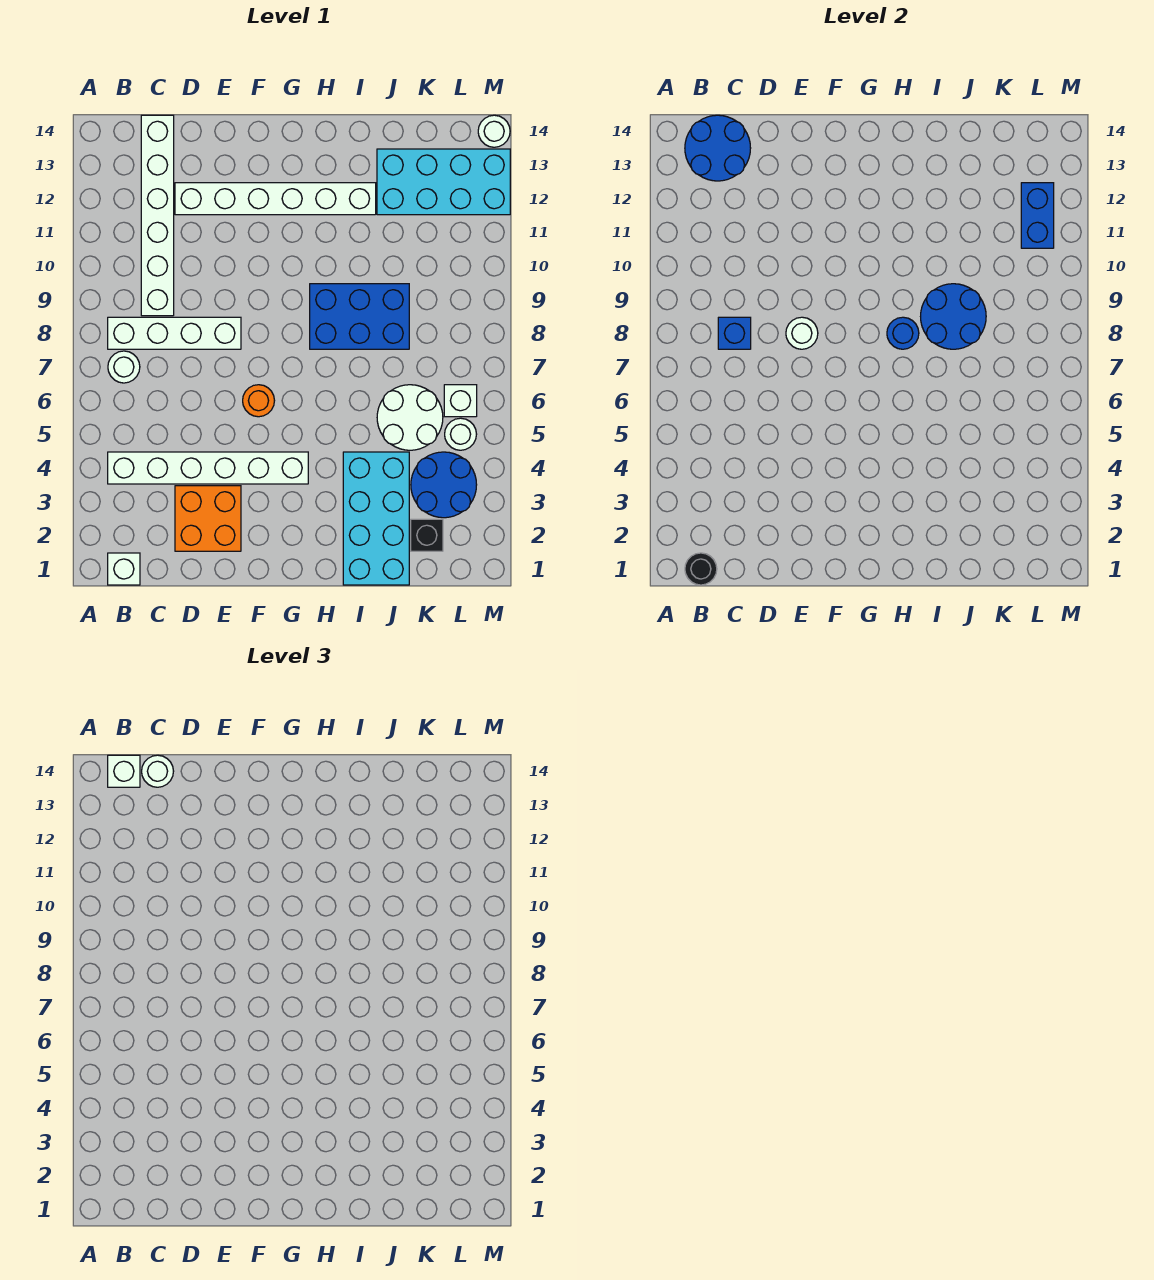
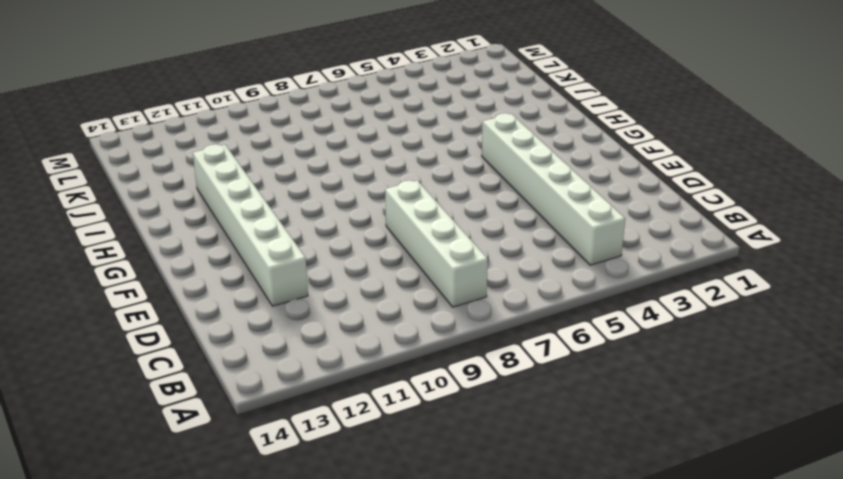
none -> white 1x1 brick [108,553,140,585]
none -> white 1x1 round brick [108,351,140,383]
none -> white 1x6 brick [141,115,174,316]

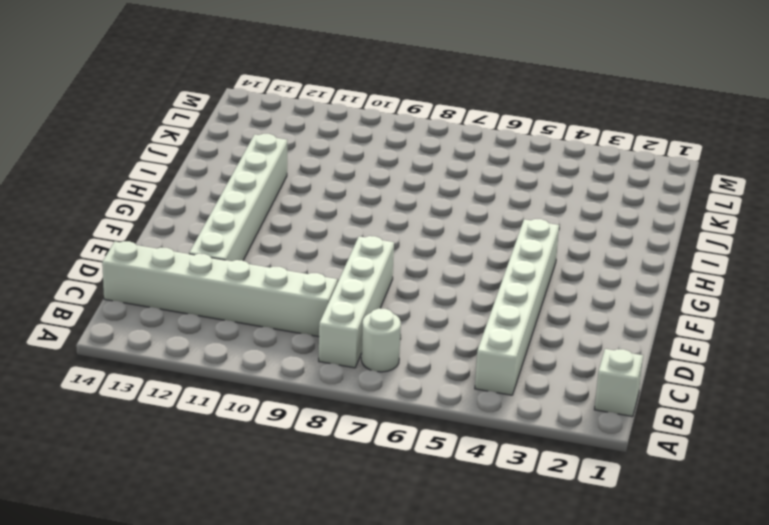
none -> orange 2x2 brick [175,486,241,551]
none -> orange 1x1 round brick [243,385,275,417]
none -> blue 2x3 brick [310,284,409,349]

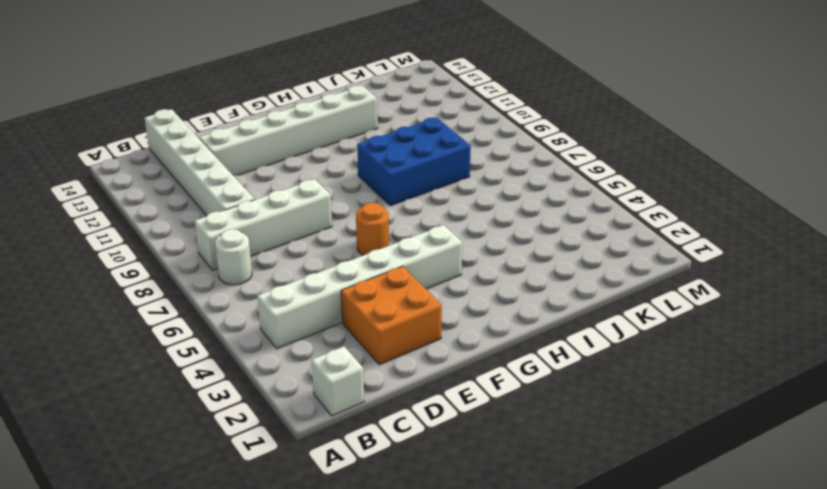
none -> cyan 2x4 brick [343,452,409,585]
none -> white 2x2 round brick [377,385,443,450]
none -> cyan 2x4 brick [377,149,510,215]

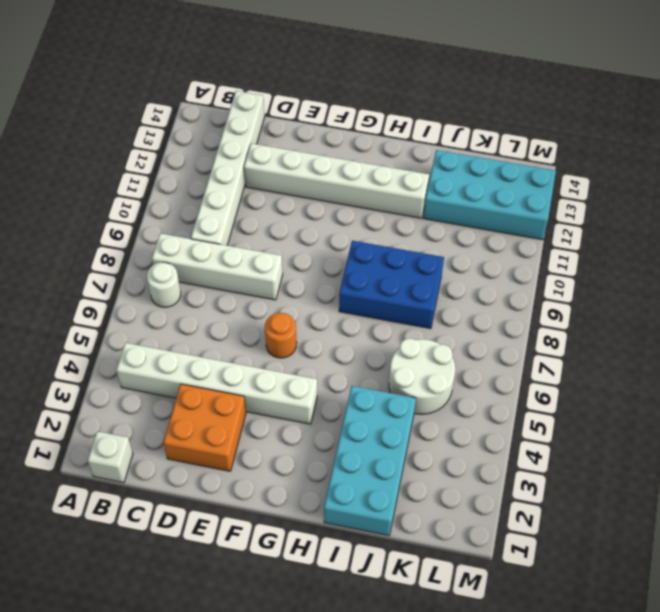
none -> black 1x1 brick [411,519,443,551]
none -> blue 2x2 round brick [411,452,477,518]
none -> white 1x1 round brick [445,418,477,450]

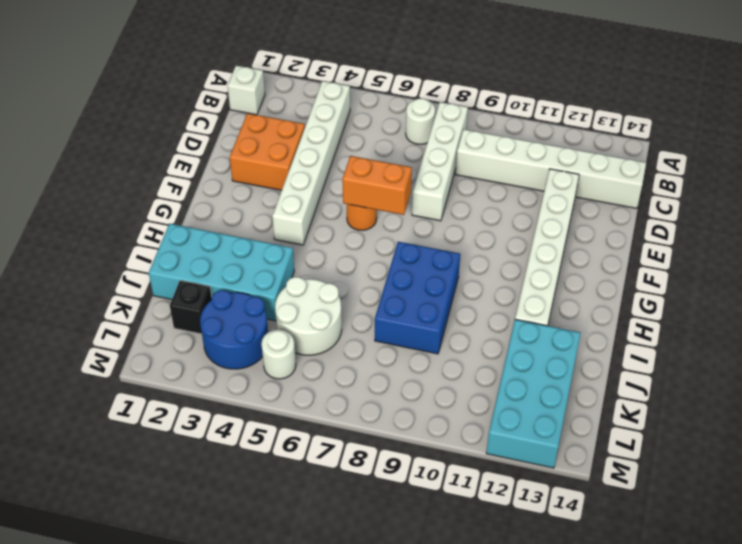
orange 1x2 brick [342,156,412,215] -> none
none -> white 1x1 brick [444,385,477,417]
none -> white 1x1 round brick [478,115,510,147]
none -> black 1x1 round brick [685,553,717,585]

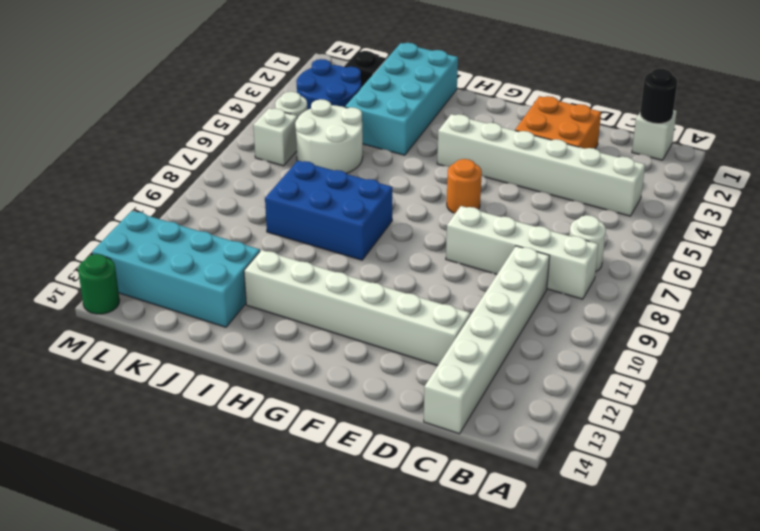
green 1x1 round brick [78,254,120,314] -> white 1x1 round brick [478,115,510,147]
none -> blue 2x2 round brick [685,115,751,181]
none -> blue 1x1 brick [718,317,751,349]
none -> white 1x1 round brick [786,317,818,349]

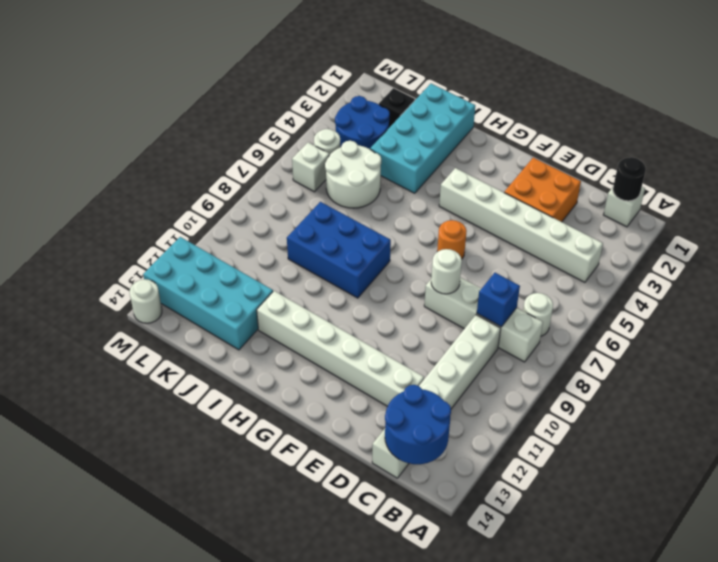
none -> blue 1x1 round brick [887,317,919,349]
none -> blue 2x2 round brick [921,284,986,349]
none -> blue 1x2 brick [1021,183,1054,248]

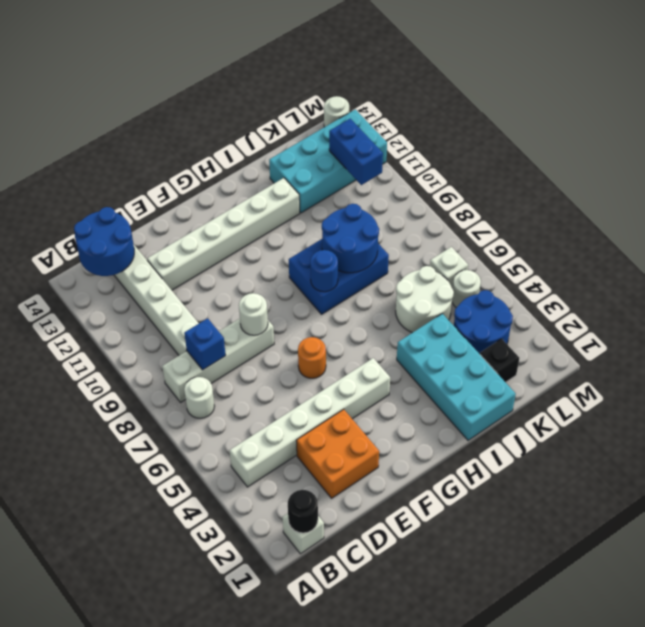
none -> white 1x1 brick [108,755,140,787]
none -> white 1x1 round brick [142,755,174,787]

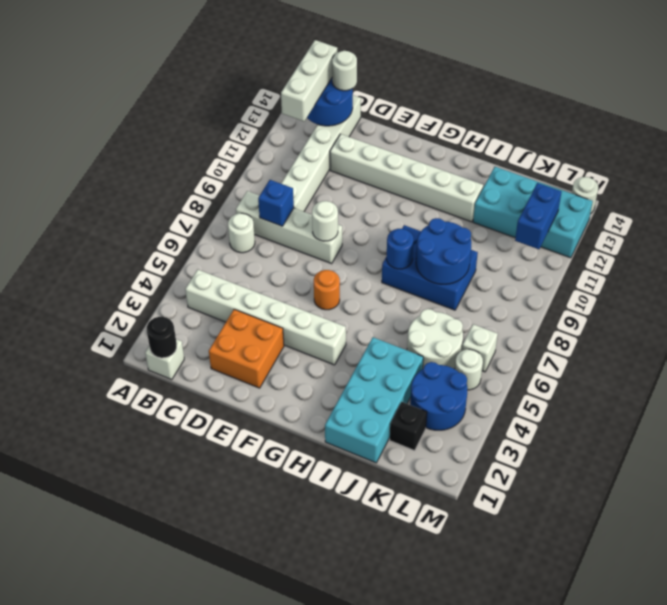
white 1x3 brick [281,40,337,121] -> white 1x1 brick [108,755,140,787]

